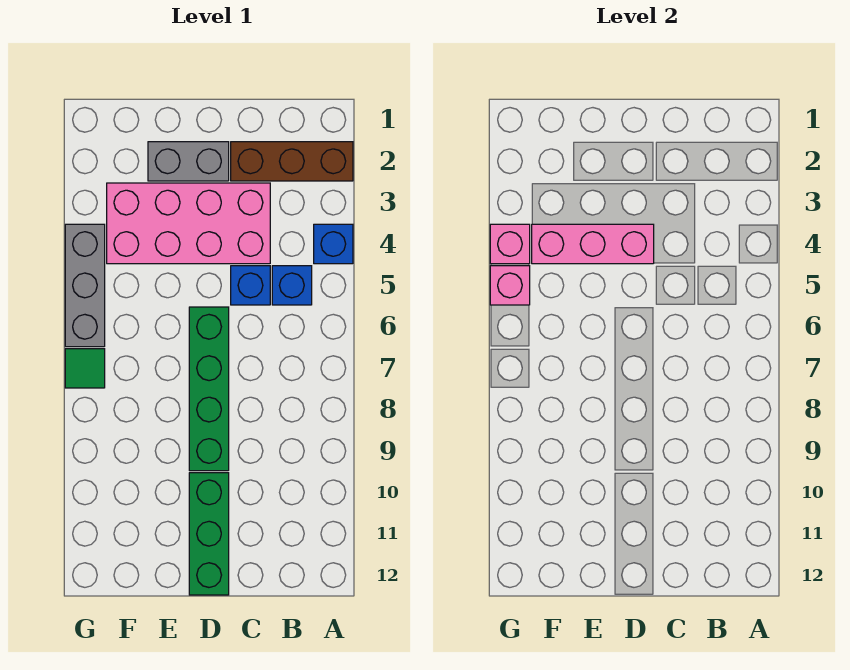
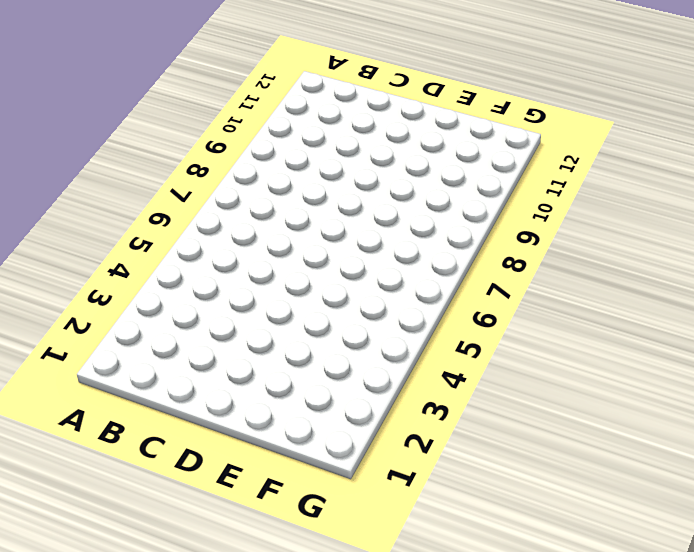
none -> brown 1x3 brick [231,142,353,181]
none -> blue 1x1 brick [314,224,353,264]
none -> blue 1x1 brick [272,266,312,305]

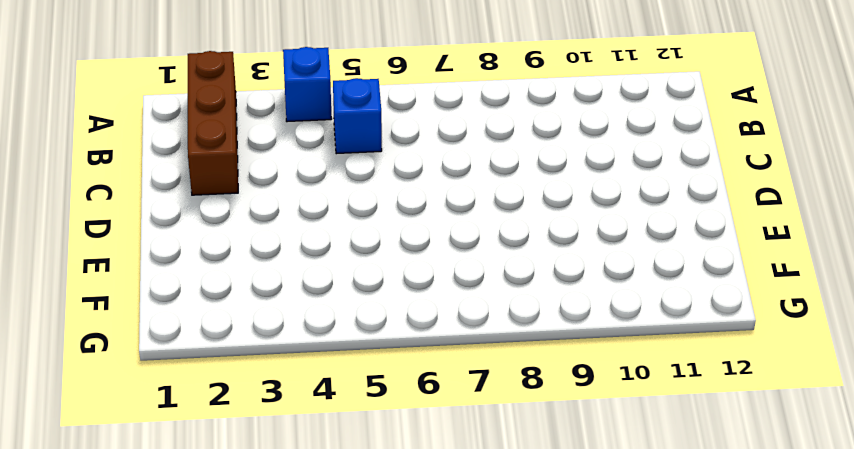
none -> pink 2x4 brick [107,183,270,264]
none -> blue 1x1 brick [231,266,270,305]
none -> grey 1x2 brick [148,142,229,181]

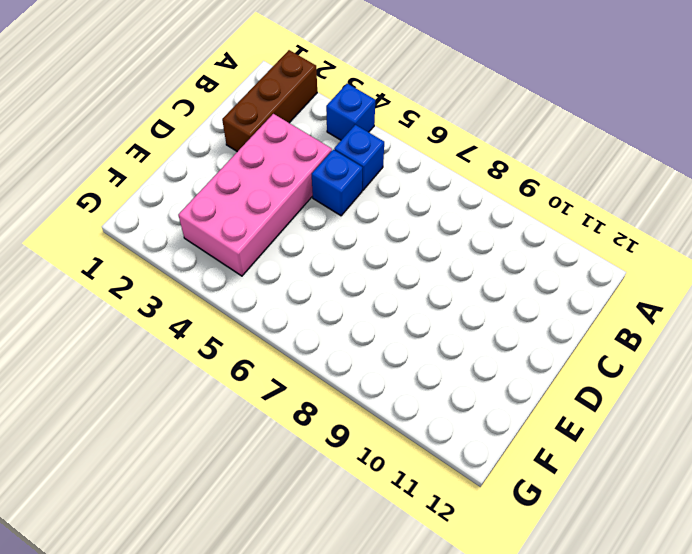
none -> grey 1x2 brick [148,142,229,181]
none -> green 1x4 brick [189,307,229,471]
none -> green 1x3 brick [189,473,229,595]

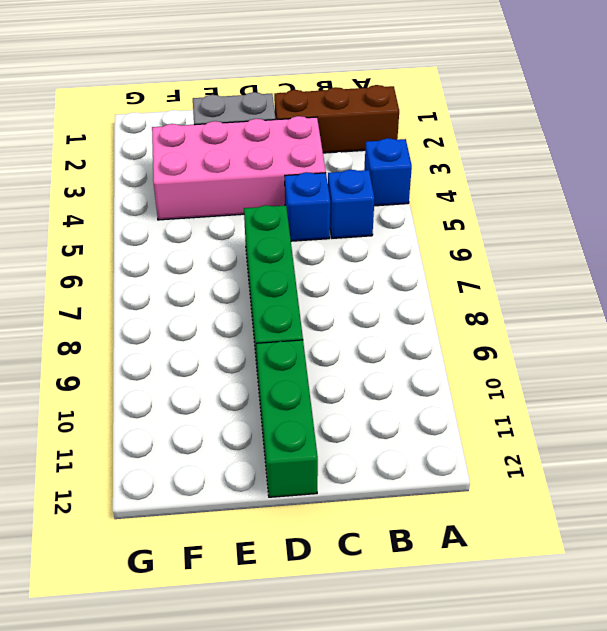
none -> grey 1x3 brick [65,224,105,347]
none -> green 1x1 tile [65,349,105,388]
none -> pink 1x3 brick [532,224,654,264]

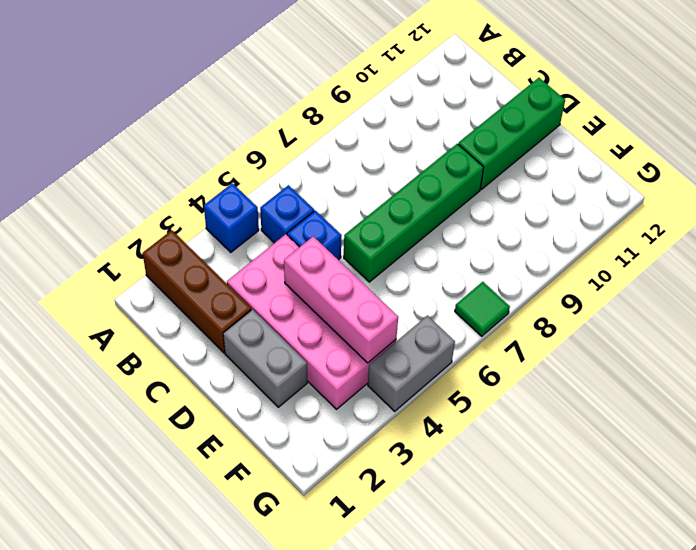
grey 1x2 brick [368,316,455,411] -> grey 1x3 brick [65,224,105,347]
none -> pink 1x1 brick [490,224,530,264]
none -> pink 1x1 brick [490,266,530,305]

